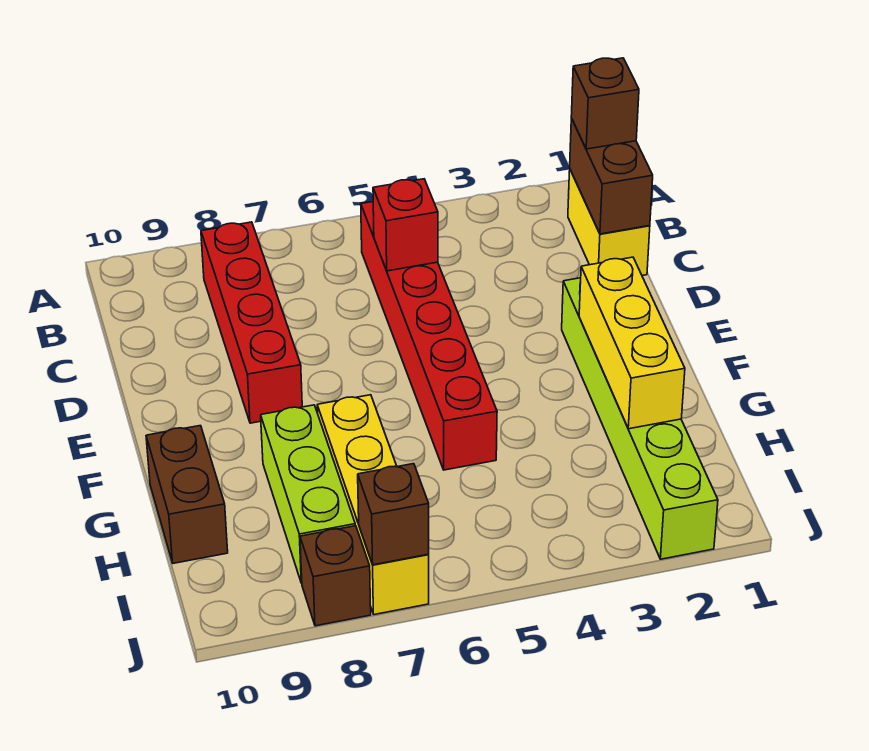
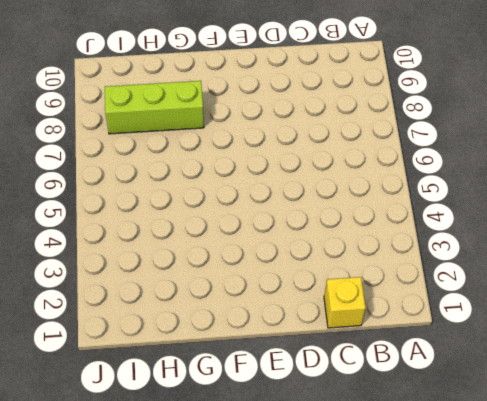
yellow 1x1 brick [324,277,366,328] -> yellow 1x2 brick [568,170,650,276]
none -> red 1x6 brick [361,202,497,470]
none -> red 1x4 brick [201,222,302,423]
none -> lime 1x6 brick [562,278,718,559]

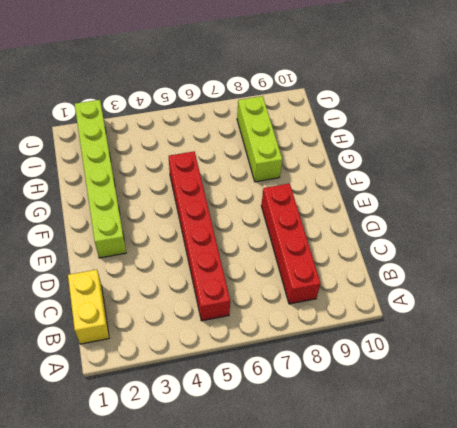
none -> yellow 1x4 brick [317,395,429,615]
none -> brown 1x2 brick [146,426,228,563]
none -> brown 1x1 brick [300,526,371,626]

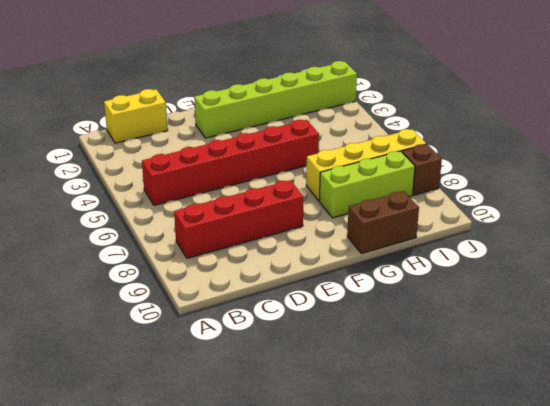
none -> brown 1x2 brick [570,118,653,234]
none -> red 1x1 brick [373,179,438,271]
none -> yellow 1x3 brick [579,257,685,429]

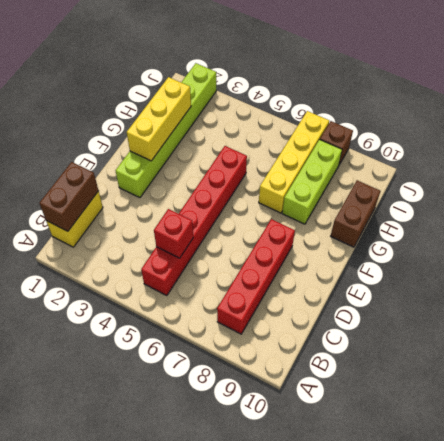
none -> brown 1x1 brick [358,464,429,565]
none -> brown 1x1 brick [571,58,639,149]

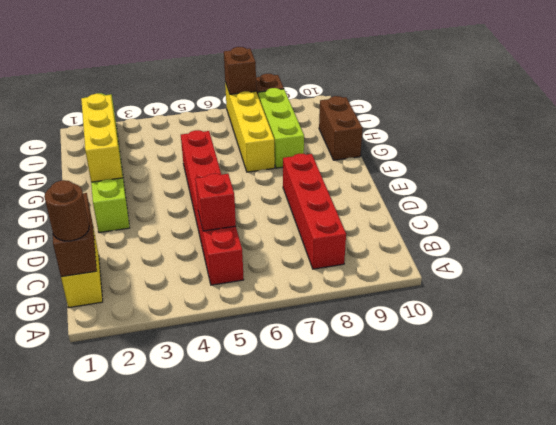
brown 1x1 round brick [44,180,89,241] -> brown 1x1 brick [571,58,639,149]

